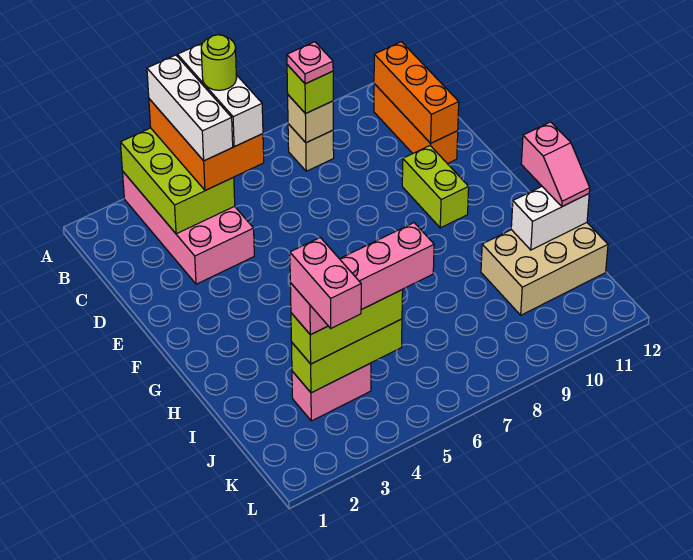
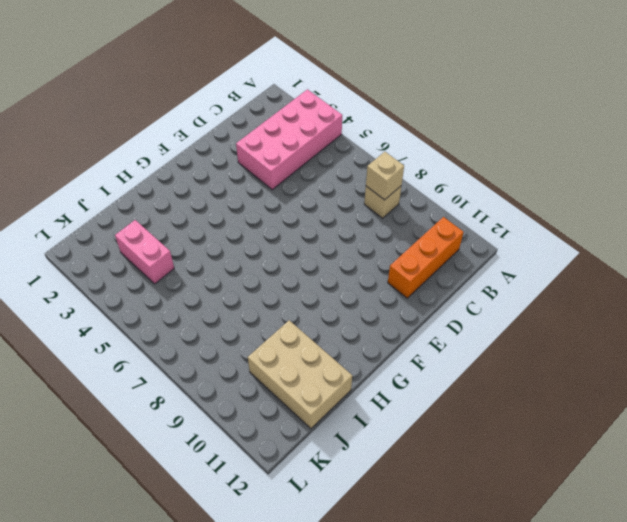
none -> lime 1x2 brick [402,146,469,228]
none -> lime 2x3 brick [120,128,235,234]
none -> orange 1x3 brick [374,42,459,143]

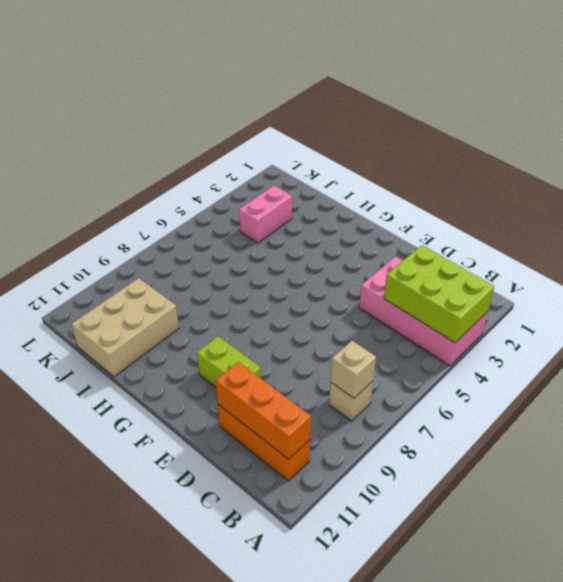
none -> white 1x2 brick [511,187,589,250]
none -> lime 1x3 brick [291,319,402,393]
none -> orange 2x3 brick [149,99,264,191]

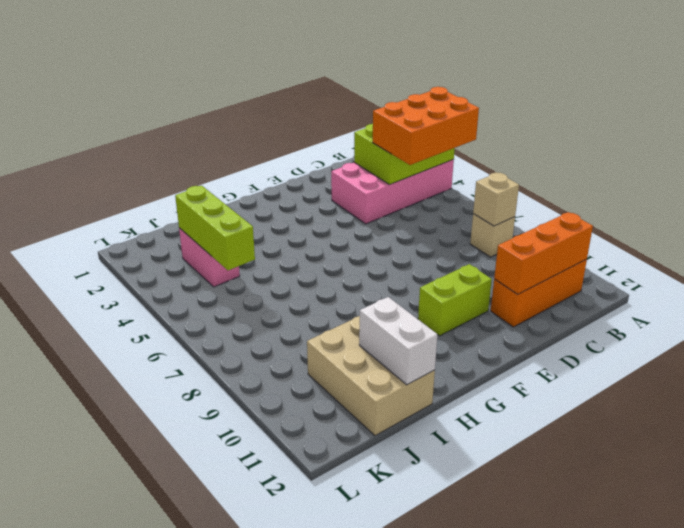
none -> lime 1x1 brick [287,65,333,114]
none -> pink 1x2 slope [521,122,590,207]
none -> lime 1x3 brick [291,290,403,364]

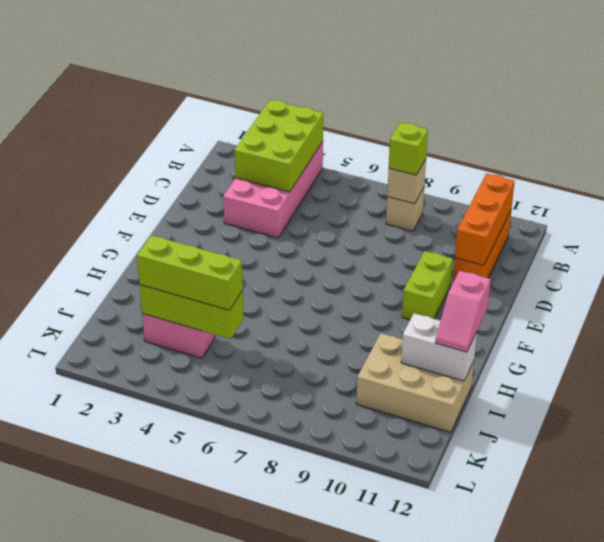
none -> orange 2x3 brick [149,99,264,191]
none -> white 1x3 brick [147,55,233,161]
none -> white 1x3 brick [177,43,263,147]

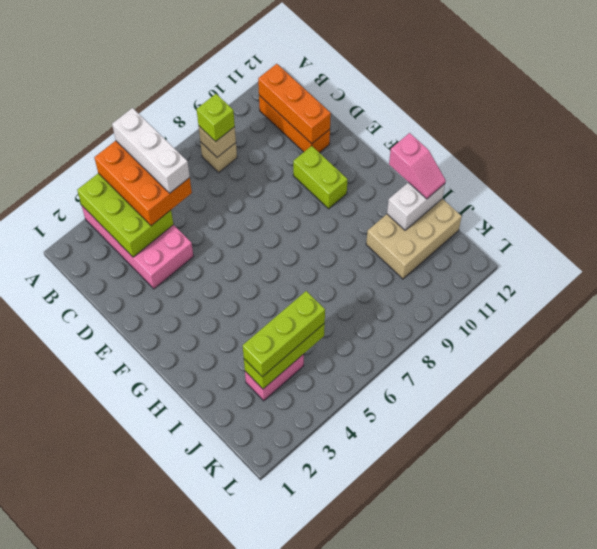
none -> white 1x3 brick [147,55,233,161]
none -> pink 1x1 plate [287,42,333,84]
none -> pink 1x4 brick [290,223,434,335]

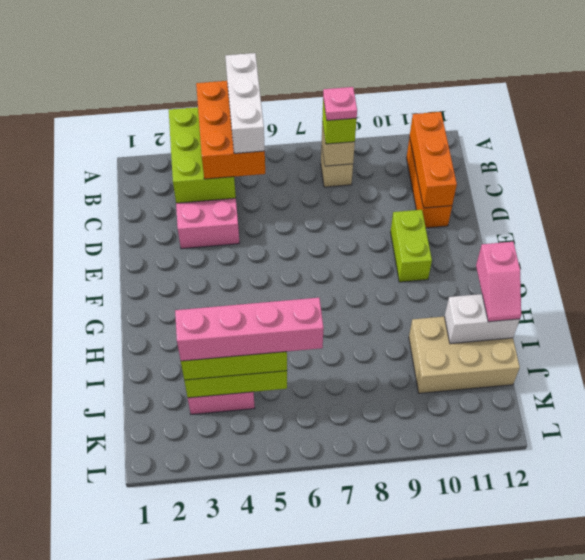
none -> white 1x3 brick [147,55,233,161]
none -> lime 1x1 round brick [201,35,237,90]
none -> pink 1x2 brick [290,238,361,328]

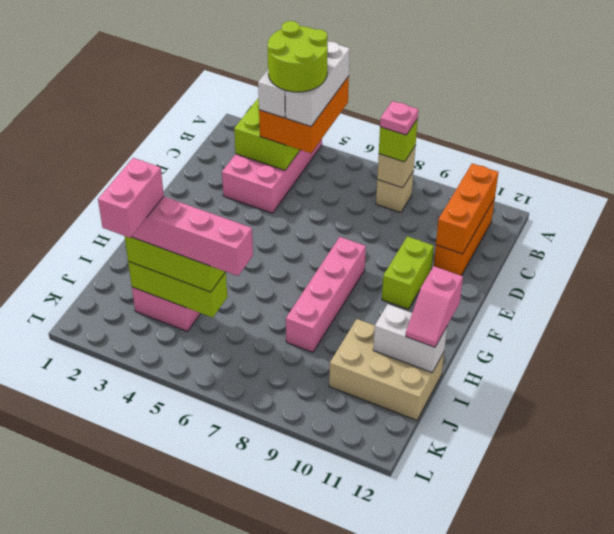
lime 2x2 round brick [268,21,328,92] -> lime 1x1 round brick [201,35,237,90]
pink 1x4 brick [286,237,366,352] -> none

